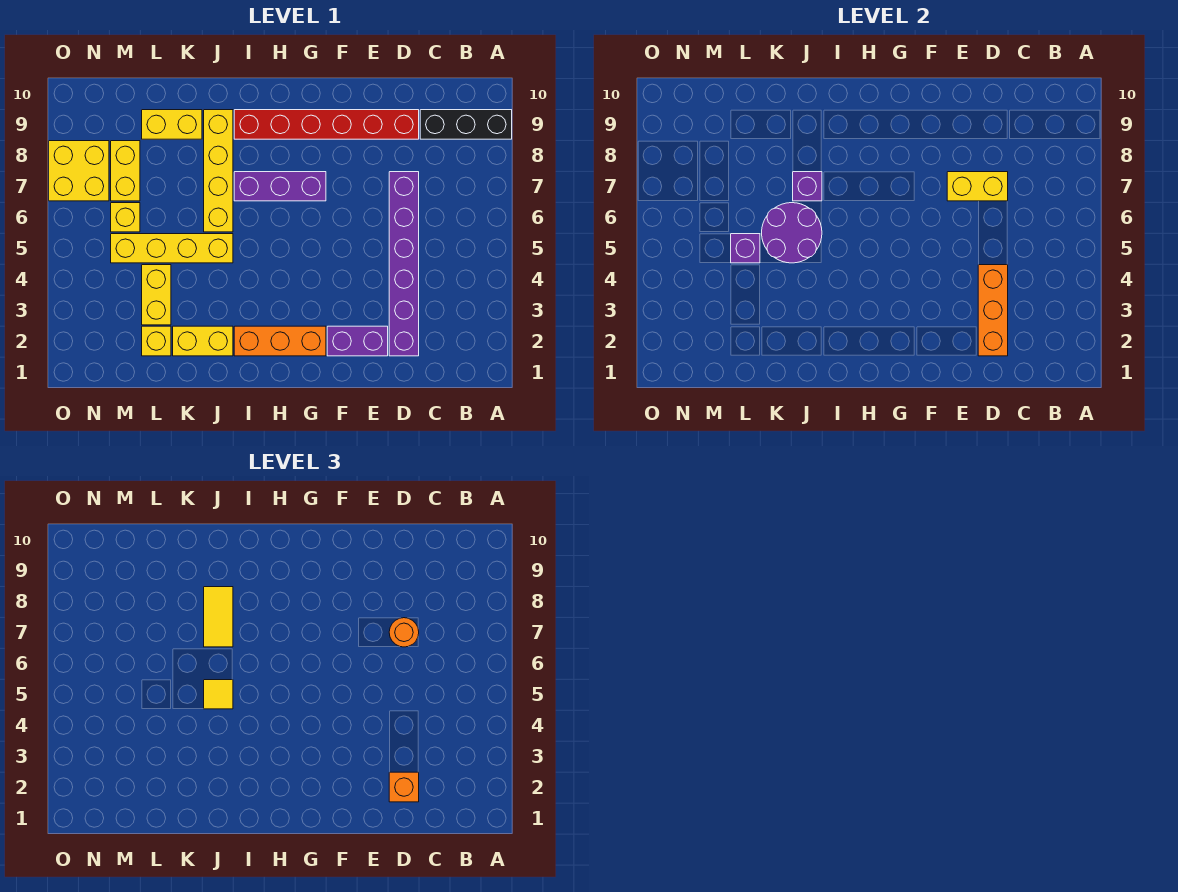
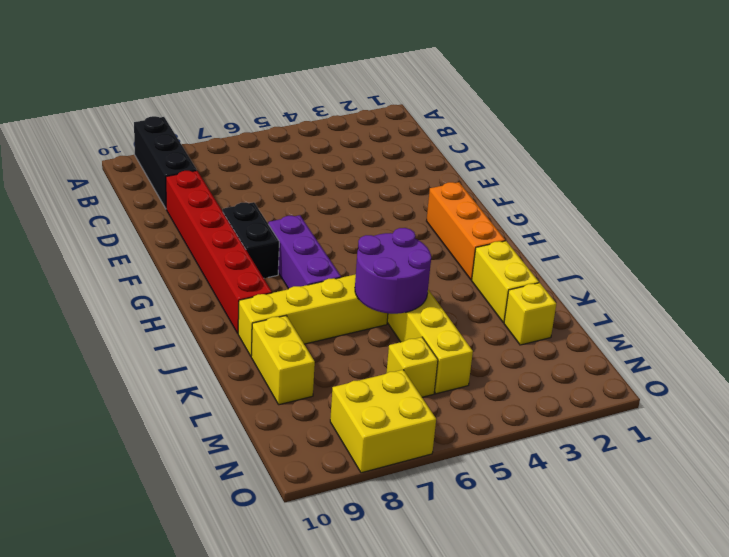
black 1x2 brick [223,202,279,278] -> none
none -> purple 1x6 brick [389,172,419,356]
none -> purple 1x2 brick [327,326,388,356]
none -> yellow 1x2 brick [142,265,171,325]

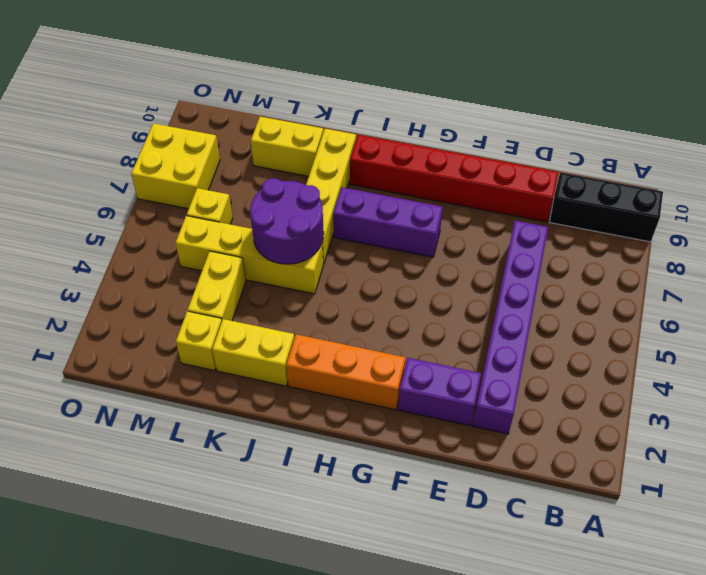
none -> yellow 1x2 brick [111,141,140,201]
none -> orange 1x3 brick [978,265,1008,356]
none -> yellow 1x2 brick [947,172,1008,201]

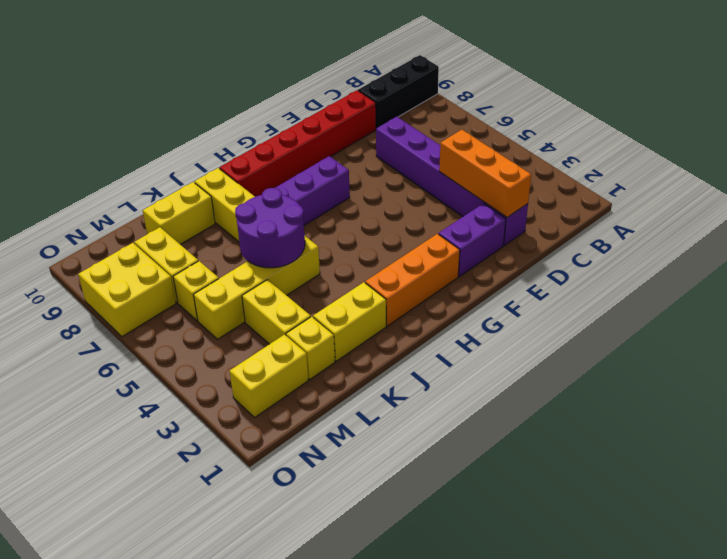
yellow 1x2 brick [230,335,309,417] -> yellow 1x2 brick moved to [947,172,1008,201]
none -> purple 1x1 brick [793,172,822,201]
none -> purple 1x1 brick [731,234,760,263]
none -> orange 1x1 brick [389,772,419,802]

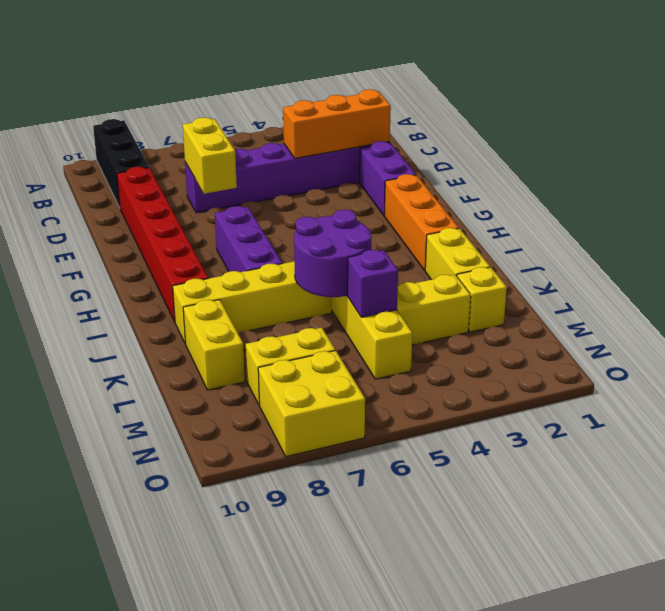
none -> yellow 1x1 brick [111,203,140,232]
none -> purple 1x1 brick [793,172,822,201]
none -> orange 1x1 brick [389,772,419,802]

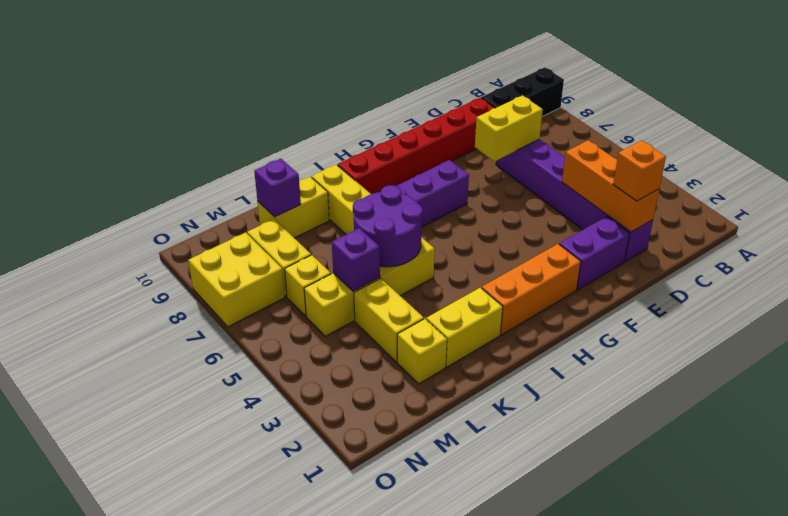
purple 1x1 brick [254,159,301,217] -> purple 1x1 brick moved to [793,172,822,201]
none -> orange 1x1 round brick [389,618,419,647]
none -> yellow 1x1 tile [204,680,233,709]
none -> yellow 1x2 tile [204,587,233,647]

